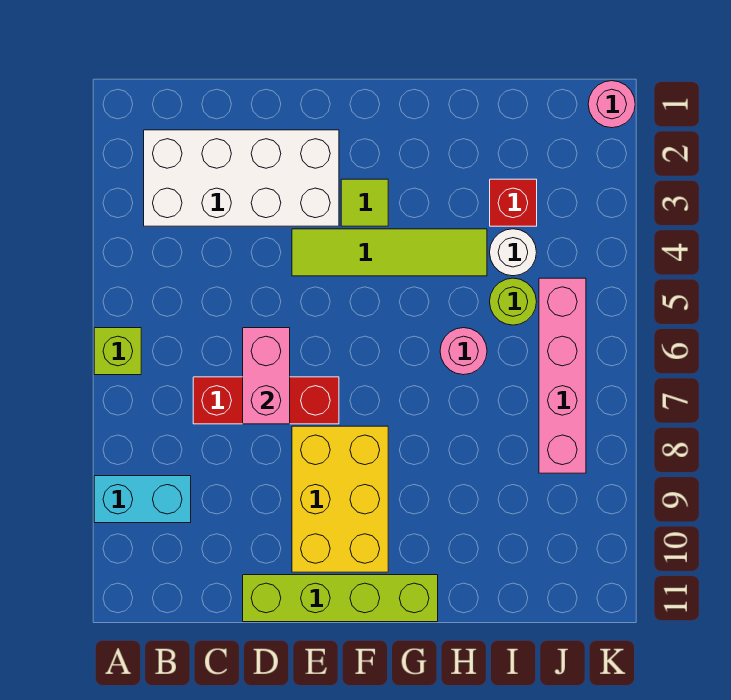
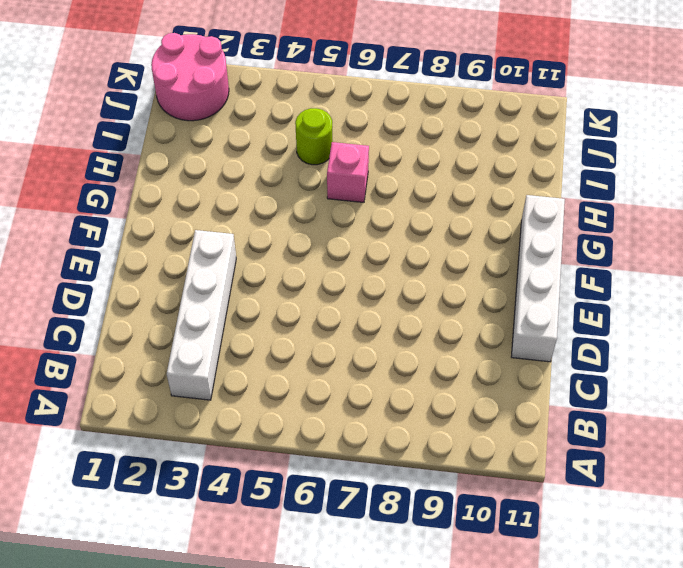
white 1x4 brick [167,230,236,400] -> white 2x4 brick [144,130,339,226]
white 1x4 brick [511,195,565,362] -> lime 1x4 brick [243,575,438,622]
pink 1x1 brick [327,142,369,202] -> pink 1x1 round brick [440,328,487,375]
pink 2x2 round brick [151,33,229,121] -> pink 1x1 round brick [588,81,635,128]
none -> lime 1x1 brick [94,328,141,375]
none -> cyan 1x2 brick [94,476,191,523]
none -> red 1x3 brick [193,377,339,424]

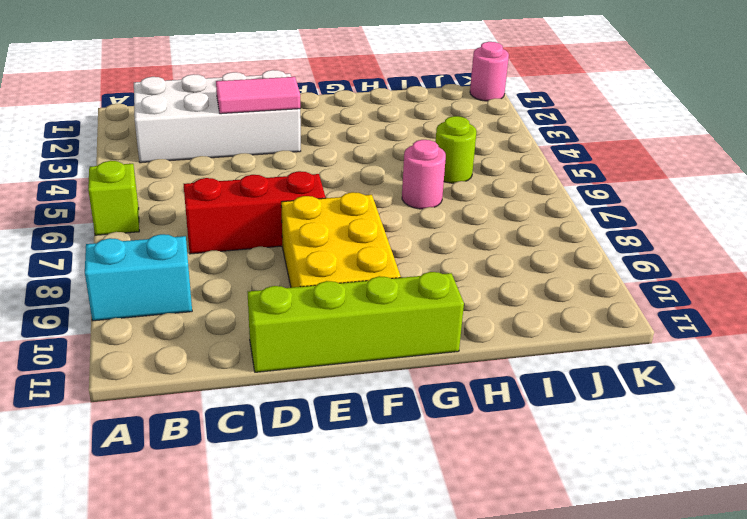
pink 1x2 tile [216,77,300,114] -> none
none -> lime 1x4 tile [292,229,487,276]
none -> lime 1x1 tile [341,179,388,226]
none -> red 1x1 brick [490,179,537,226]

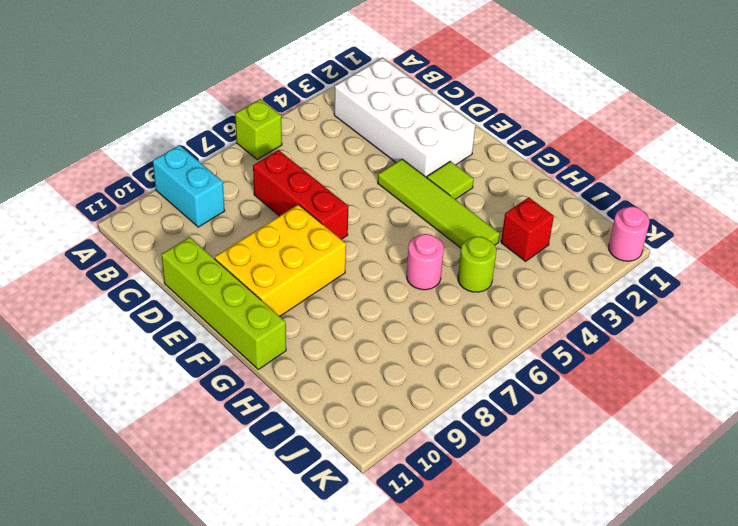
none -> white 1x1 round brick [490,229,537,276]
none -> pink 1x4 brick [539,278,586,473]
none -> pink 1x2 brick [243,328,290,424]

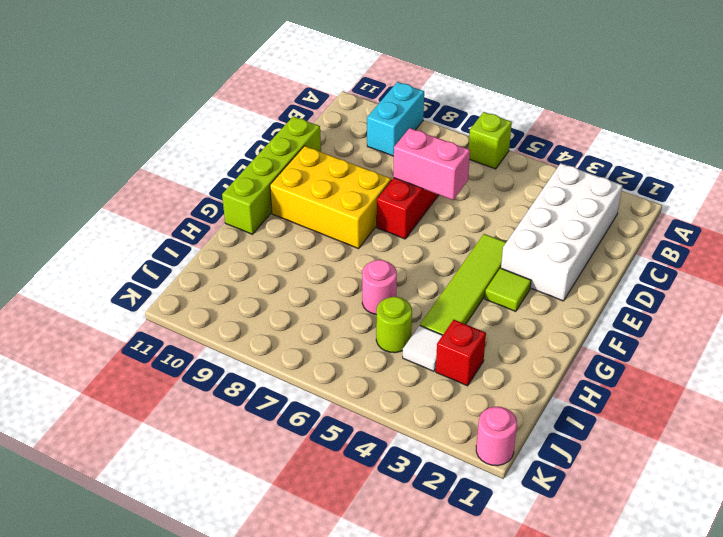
white 1x1 tile [403,326,443,371] -> white 1x1 round brick [490,229,537,276]
none -> pink 1x4 brick [539,278,586,473]

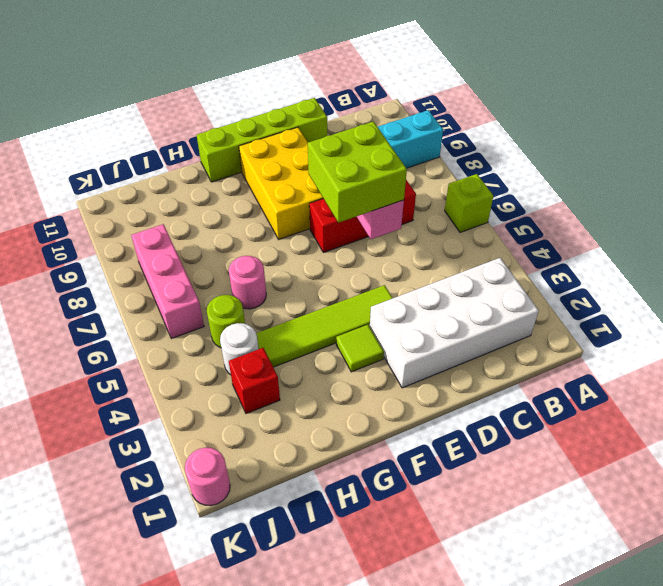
lime 2x2 brick [308,121,407,223] -> none
pink 1x3 brick [131,224,204,339] -> pink 1x4 brick [539,278,586,473]

